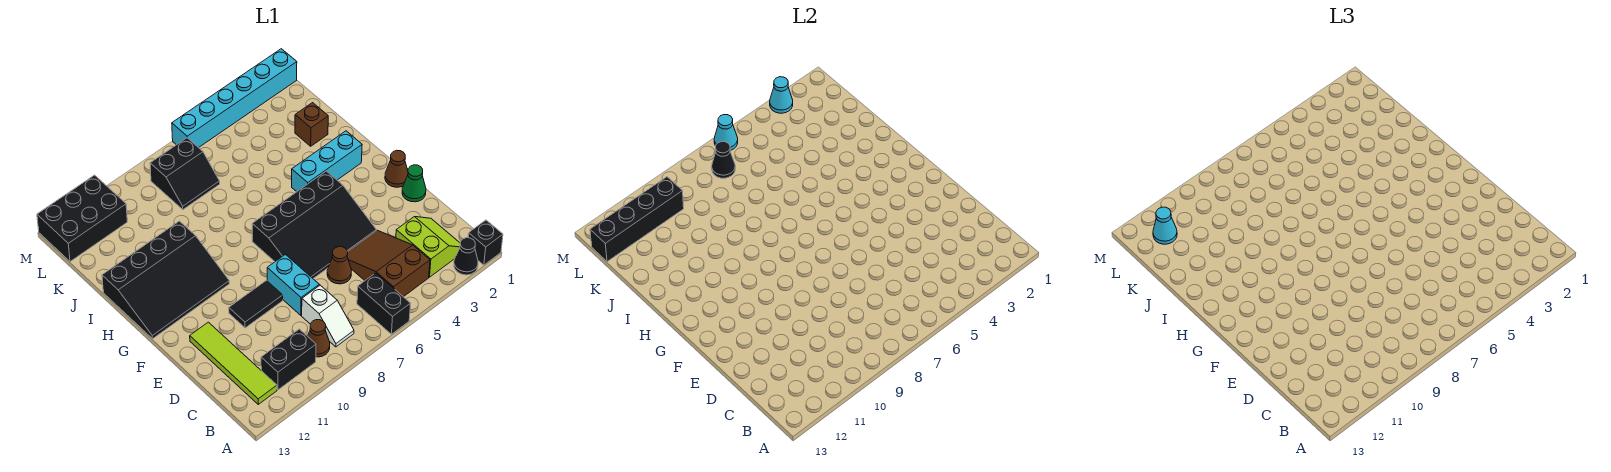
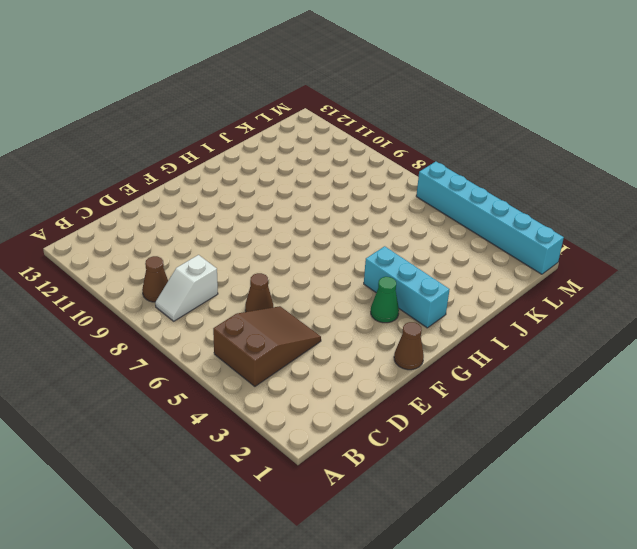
green 1x1 cone [371,277,399,323] -> green 1x1 cone moved to [402,165,426,202]
none -> black 1x1 brick [468,220,503,265]
none -> black 1x1 cone [454,238,478,275]
none -> black 1x2 brick [357,273,411,334]

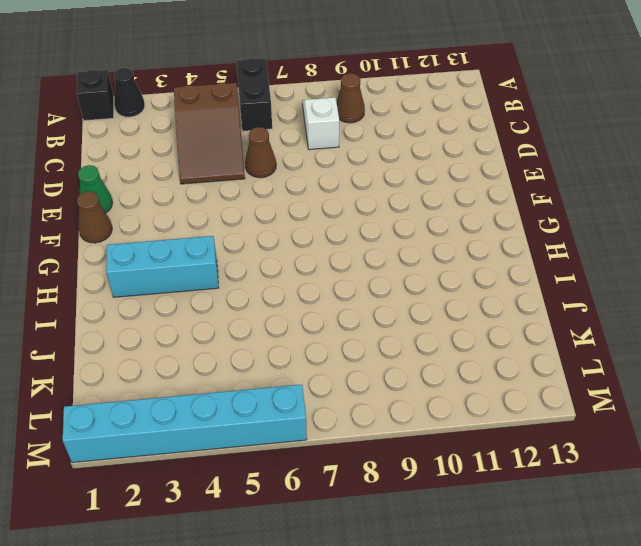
none -> lime 2x2 slope [396,217,460,277]
none -> black 1x2 brick [261,329,316,390]
none -> lime 1x4 tile [190,322,277,404]

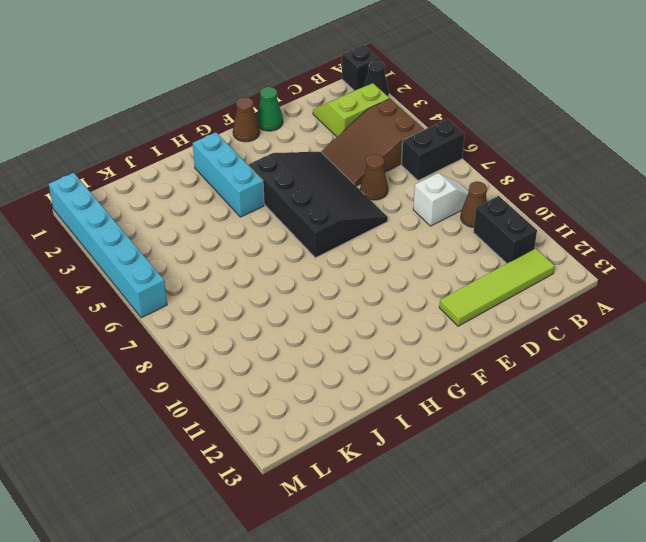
none -> cyan 1x2 brick [267,255,319,315]
none -> black 1x2 tile [229,280,283,328]
none -> black 3x4 slope [102,221,229,339]

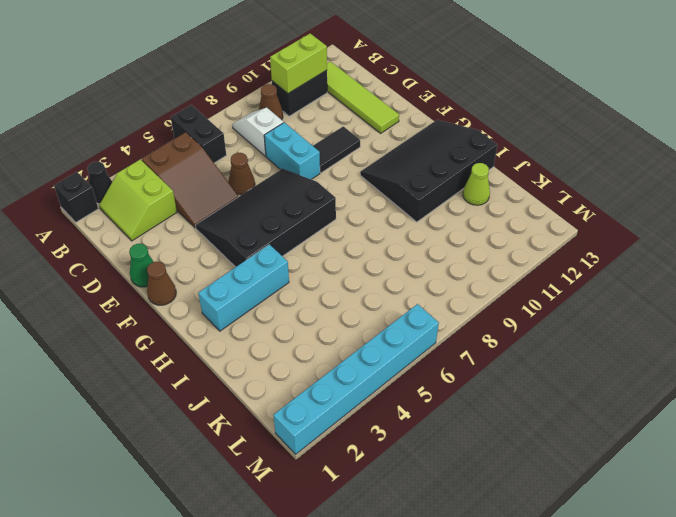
lime 1x2 brick [270,34,327,93] -> none
lime 1x1 cone [463,163,490,205] -> none
none -> brown 1x1 brick [295,103,328,146]
none -> black 2x2 slope [150,138,220,210]
none -> black 2x3 brick [37,175,127,262]

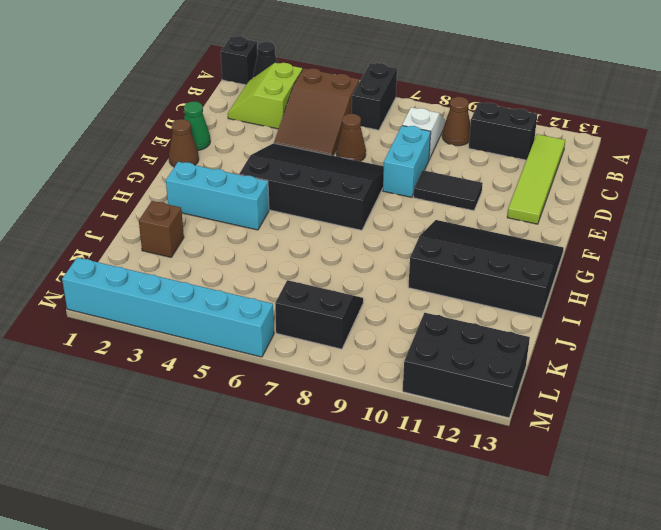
none -> black 1x1 cone [712,142,735,178]
none -> black 1x4 brick [590,177,684,262]
none -> cyan 1x1 cone [770,77,793,113]

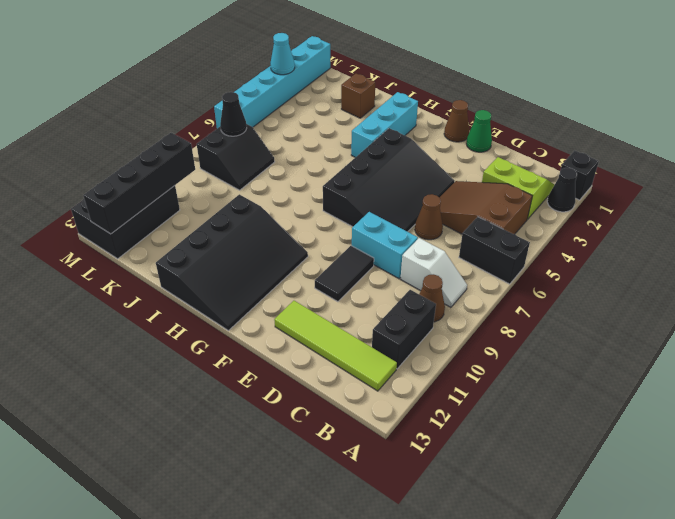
none -> cyan 1x1 cone [714,115,738,150]
none -> cyan 1x1 cone [1153,207,1177,244]

